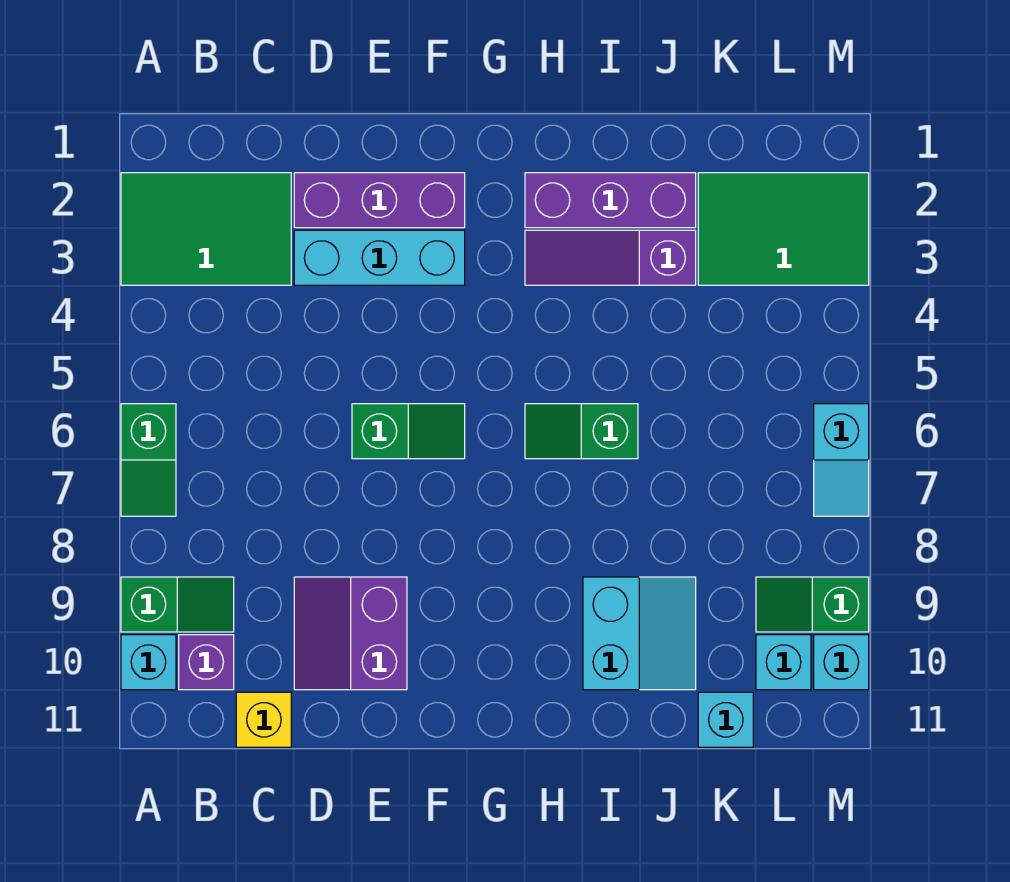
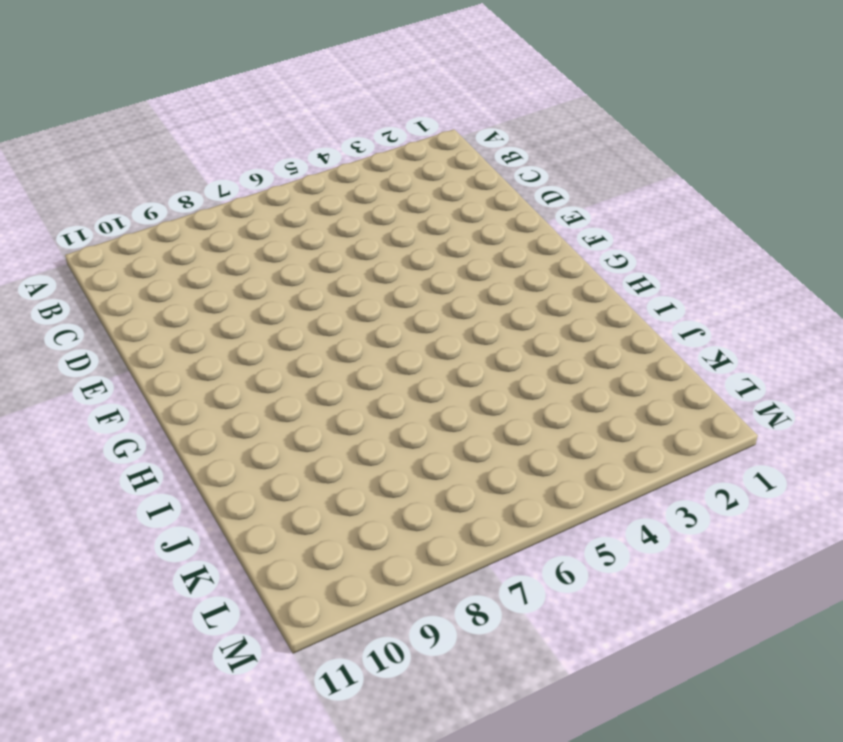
none -> green 2x3 tile [121,173,291,285]
none -> green 1x2 slope [121,404,176,516]
none -> green 1x2 slope [121,577,234,632]

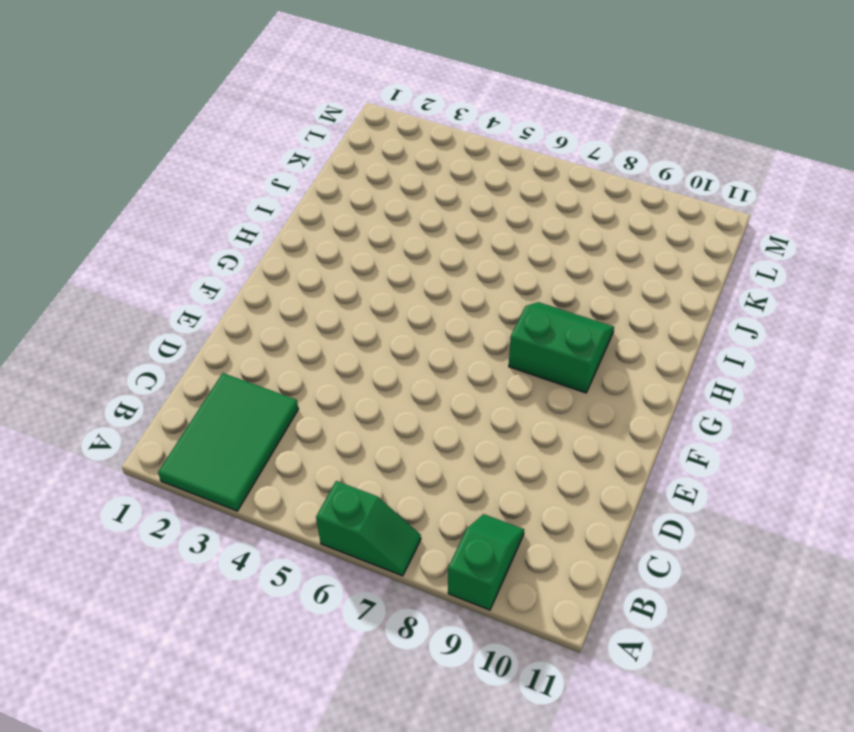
green 2x2 slope [509,302,614,393] -> none
none -> cyan 1x1 brick [121,635,176,690]
none -> purple 1x1 brick [179,635,234,690]
none -> yellow 1x1 brick [236,692,291,747]

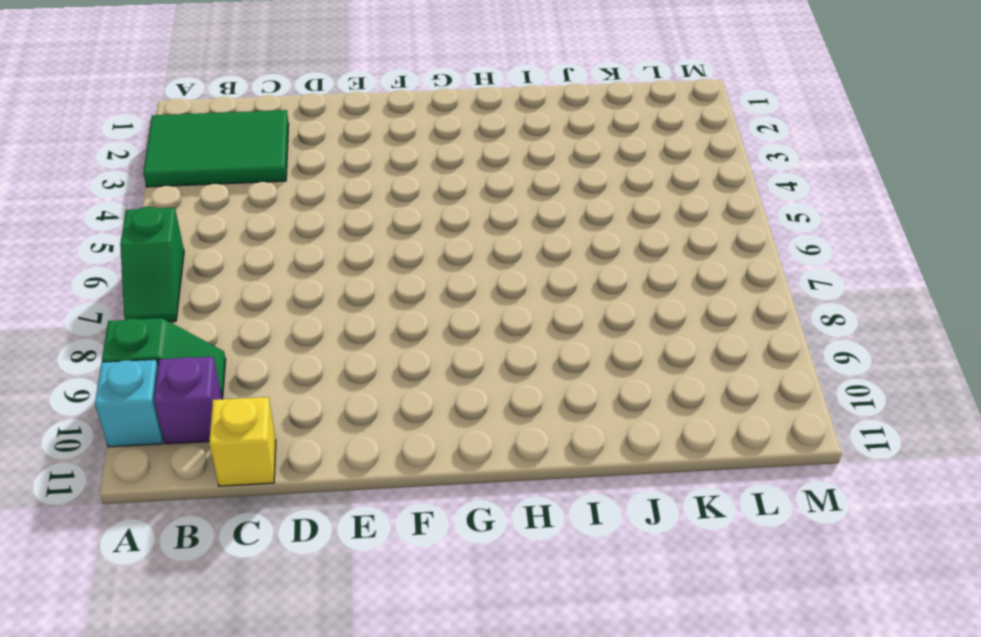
none -> purple 1x3 brick [294,173,465,228]
none -> cyan 1x3 brick [294,230,465,285]
none -> purple 2x2 slope [294,577,407,690]

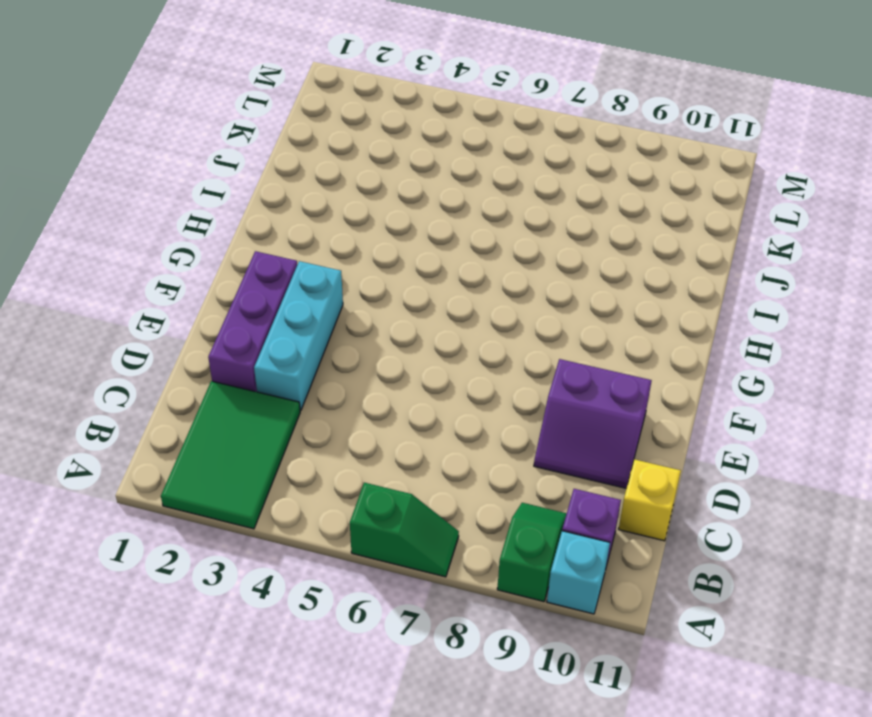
none -> green 1x2 slope [352,404,465,459]
none -> purple 1x3 brick [525,173,696,228]
none -> purple 1x3 slope [525,230,696,285]

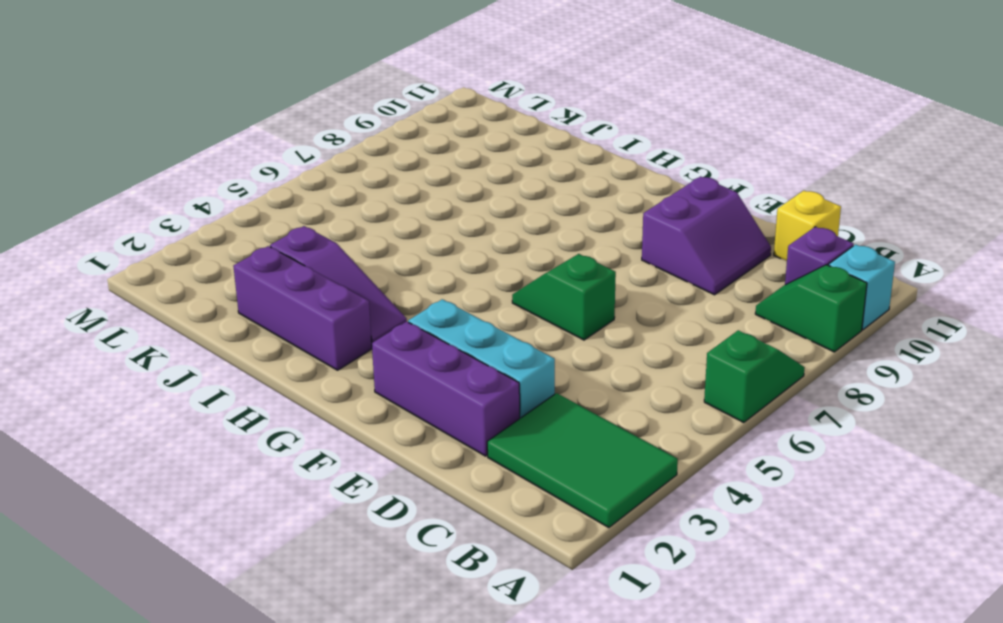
none -> green 1x2 slope [525,404,638,459]
none -> cyan 2x2 slope [583,577,696,690]
none -> green 2x3 tile [698,173,869,285]

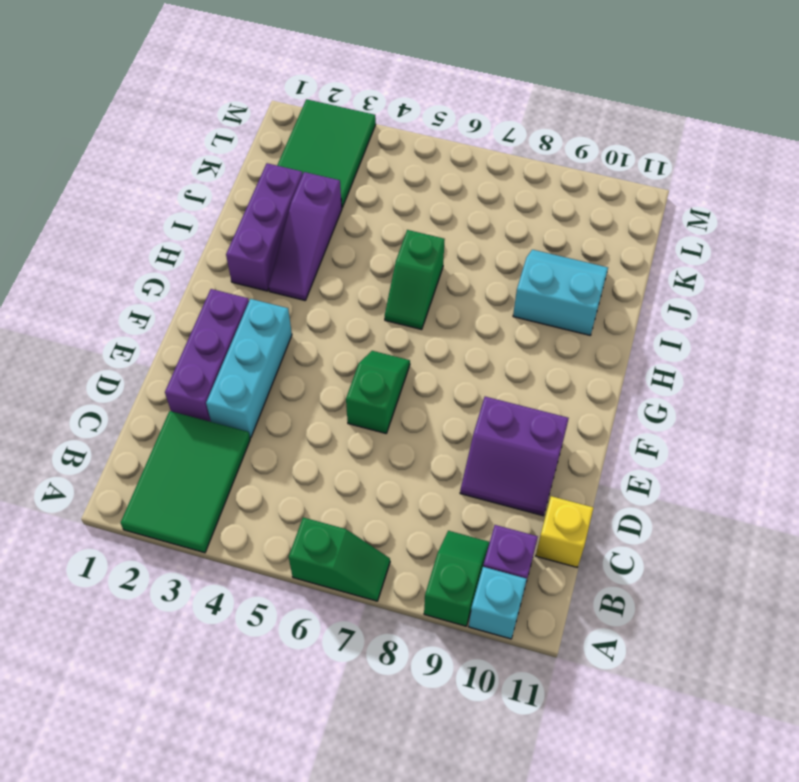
none -> cyan 1x1 brick [698,692,753,747]
none -> green 1x2 slope [756,577,869,632]
none -> cyan 1x1 brick [756,635,811,690]

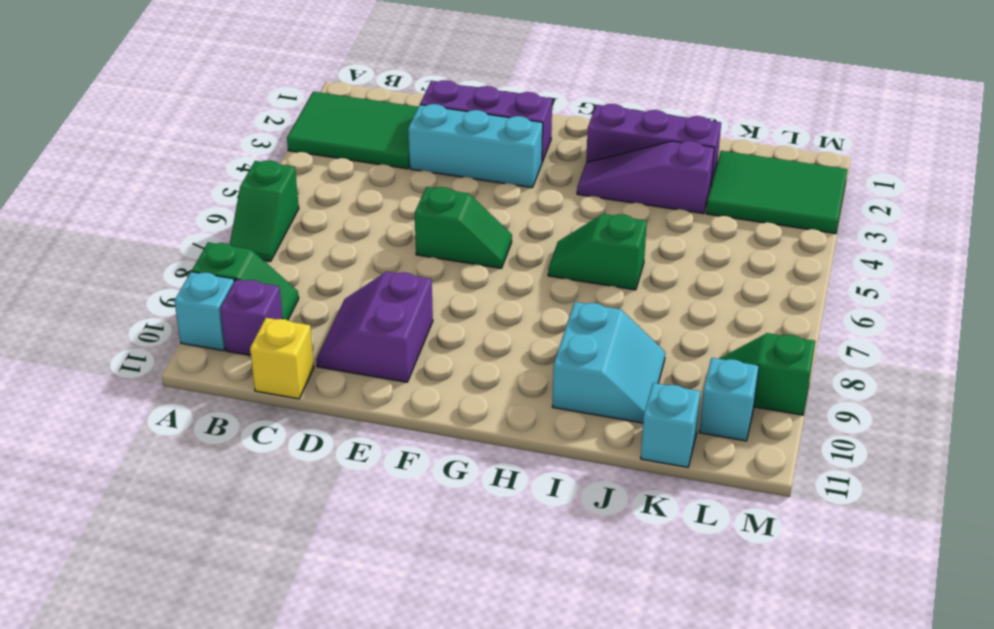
none -> cyan 1x2 slope [814,404,869,516]
none -> cyan 1x1 brick [814,635,869,690]

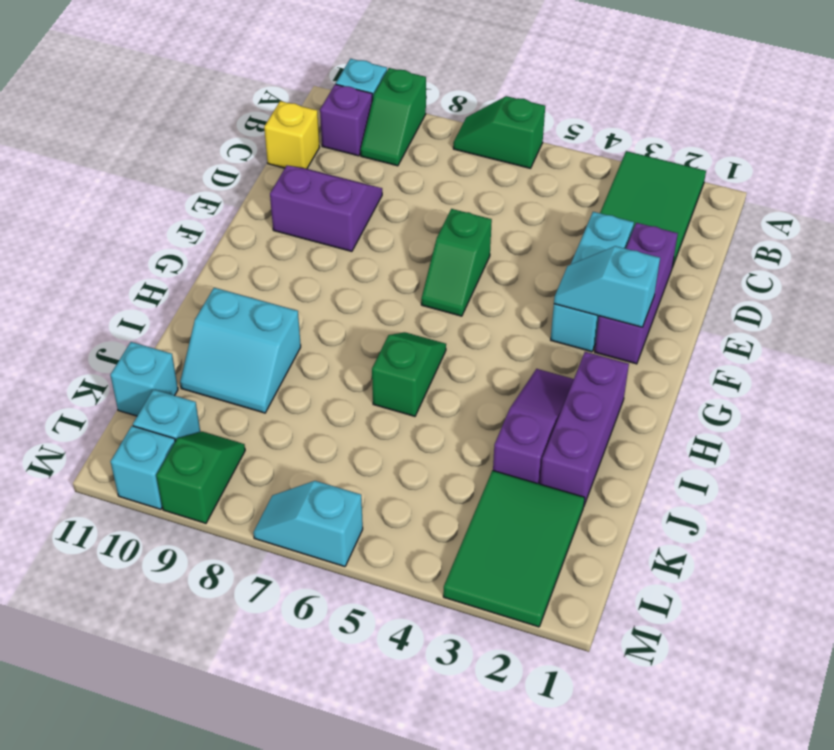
cyan 1x2 slope [554,246,660,327] -> none

